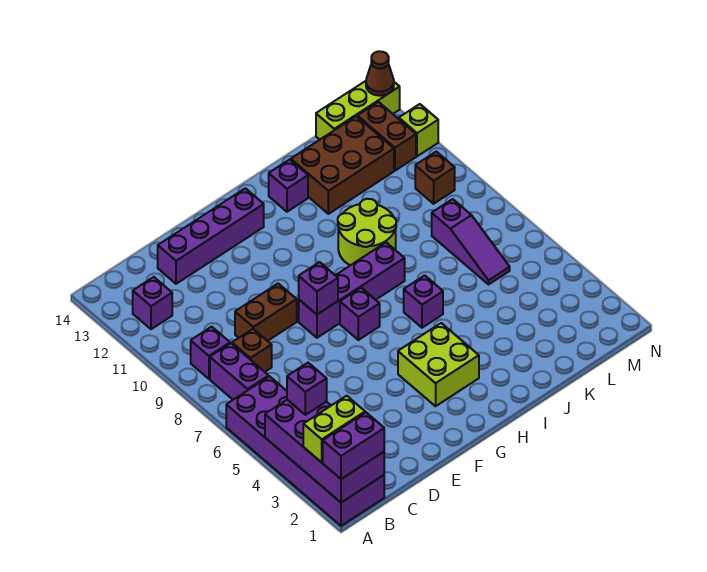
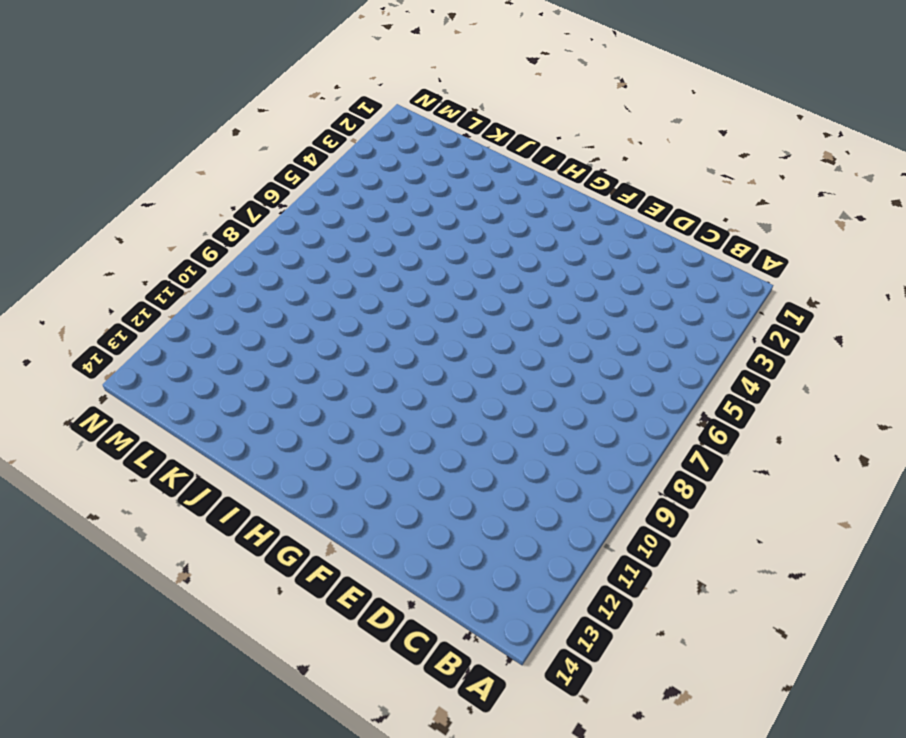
none -> purple 2x6 brick [226,376,384,526]
none -> purple 1x2 brick [210,343,269,400]
none -> purple 1x1 brick [191,327,230,379]

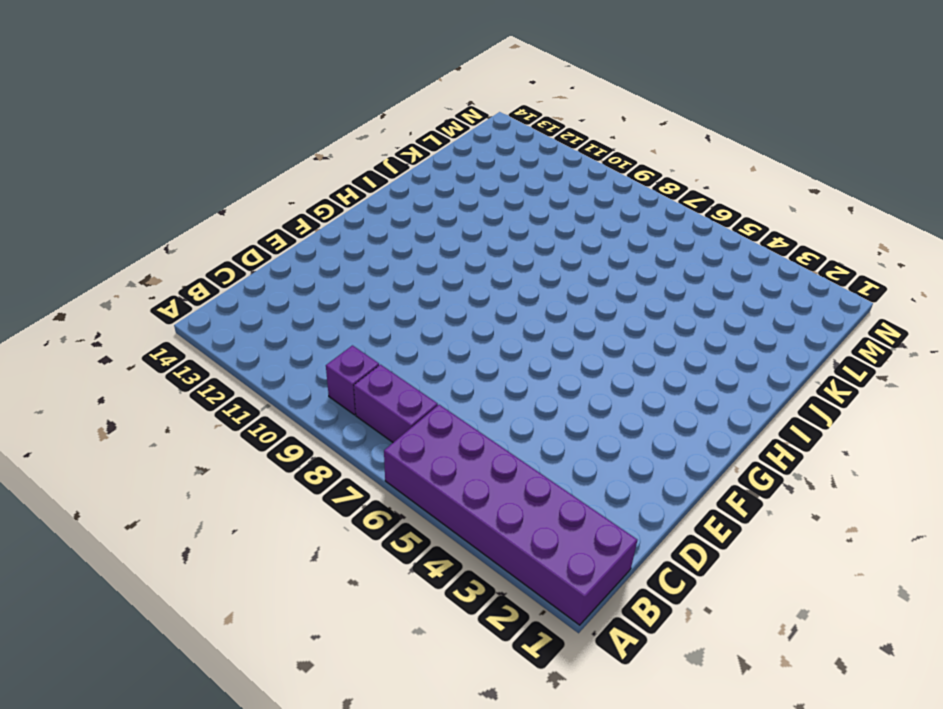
none -> purple 1x1 brick [133,277,172,329]
none -> brown 1x1 brick [232,329,272,372]
none -> brown 1x2 brick [235,284,297,341]

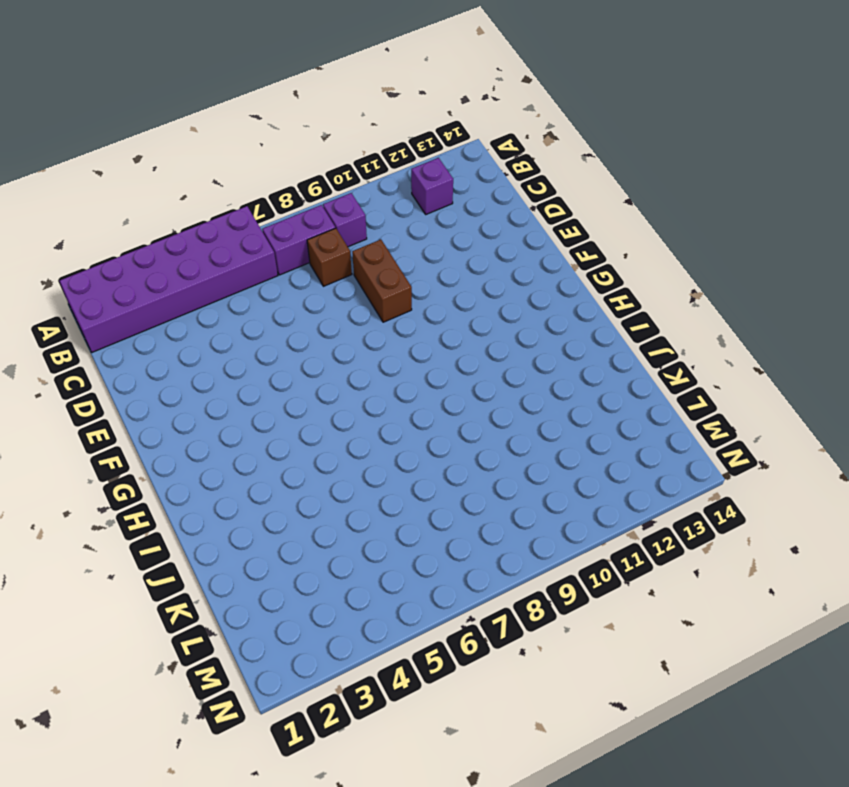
none -> purple 1x4 brick [158,188,264,284]
none -> purple 1x4 brick [299,242,405,338]
none -> lime 2x2 brick [398,323,479,406]

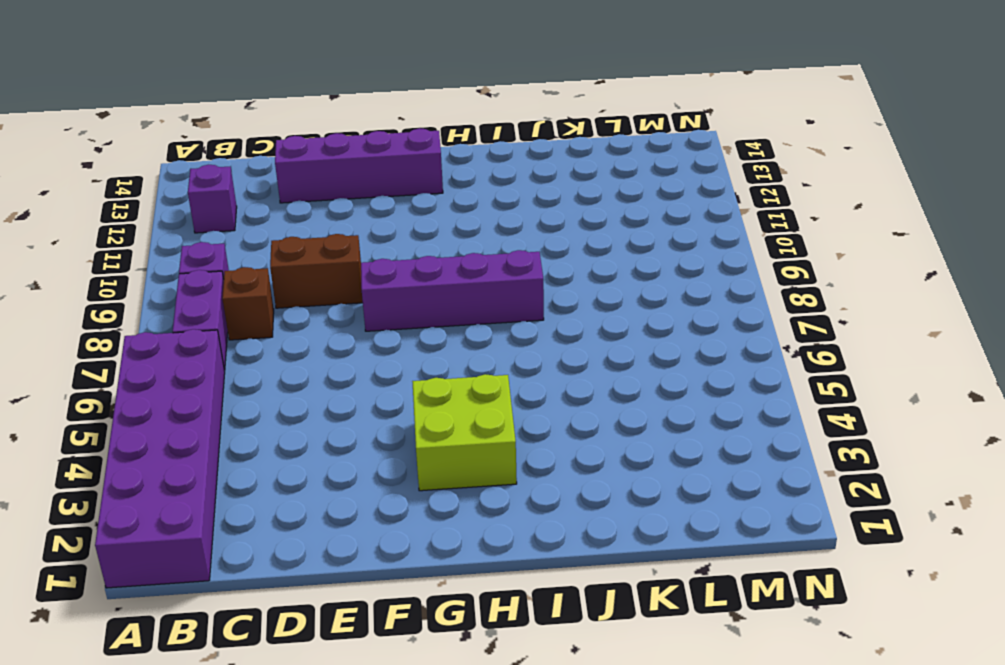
none -> purple 1x1 brick [340,288,380,340]
none -> purple 1x1 brick [404,275,443,328]
none -> lime 2x2 round brick [338,199,396,265]

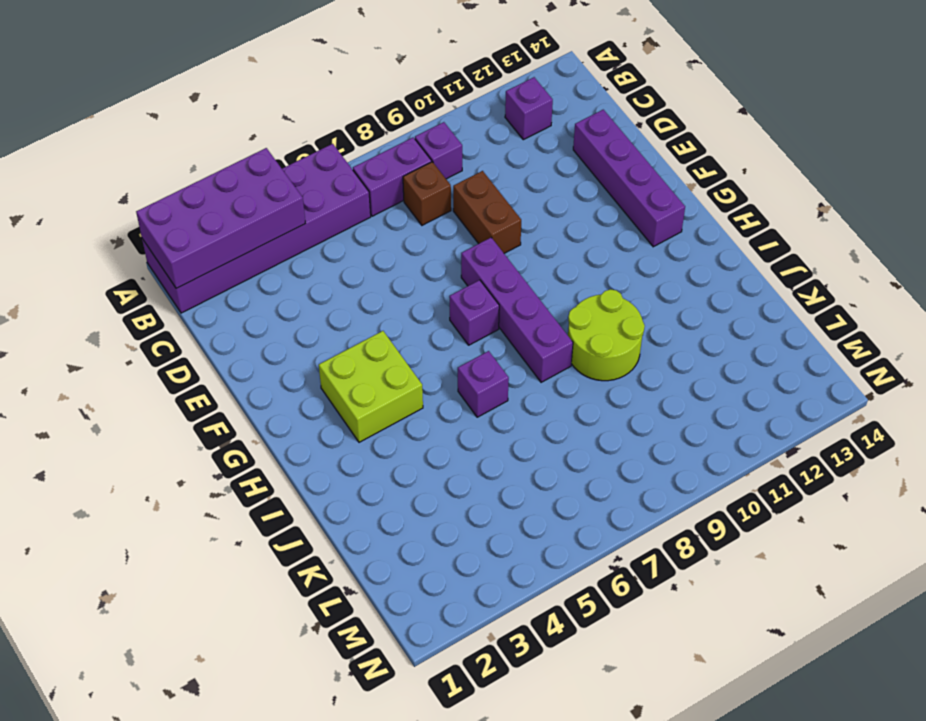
none -> purple 1x1 brick [269,159,308,212]
none -> brown 2x3 brick [291,116,394,214]
none -> purple 1x3 slope [432,199,510,284]

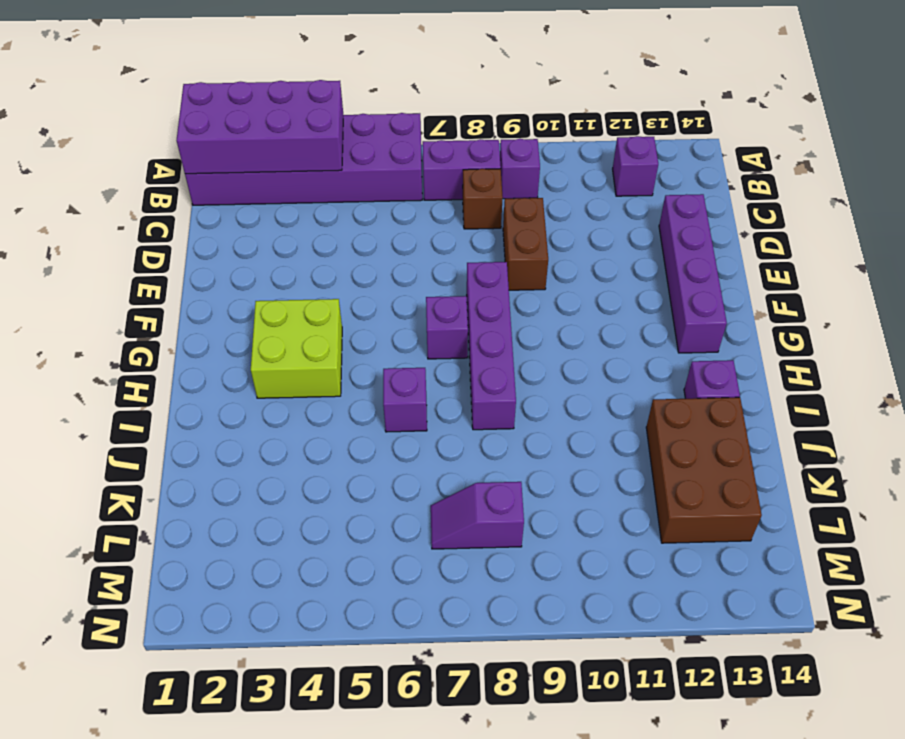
purple 1x2 slope [431,482,524,549] -> purple 1x3 slope [432,199,510,284]
none -> lime 2x2 round brick [338,199,396,265]
none -> lime 1x3 brick [316,81,400,140]
none -> brown 1x1 brick [415,152,455,204]

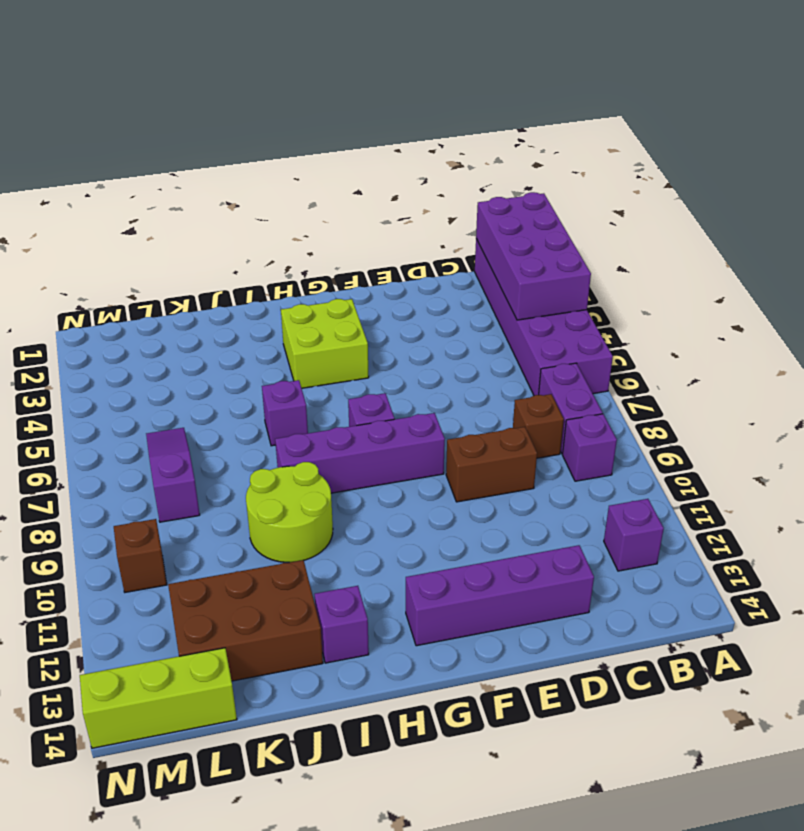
none -> brown 1x2 brick [357,102,416,171]
none -> lime 1x1 brick [399,104,438,156]
none -> purple 1x1 brick [299,262,338,314]

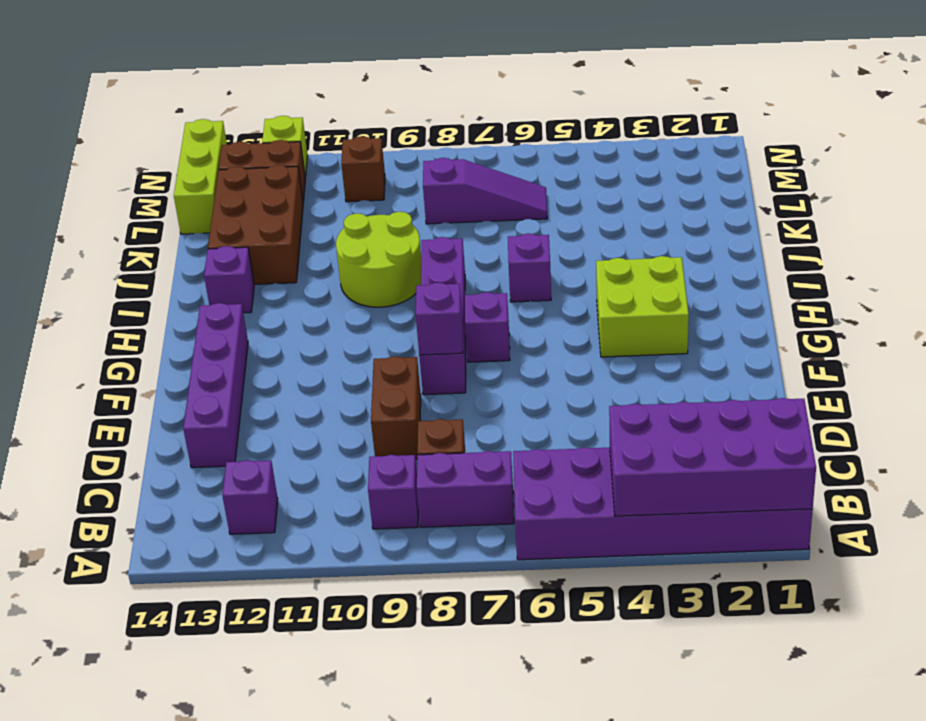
none -> brown 1x1 cone [366,51,394,96]
none -> purple 1x2 brick [323,412,384,479]
none -> lime 1x2 brick [303,396,365,462]

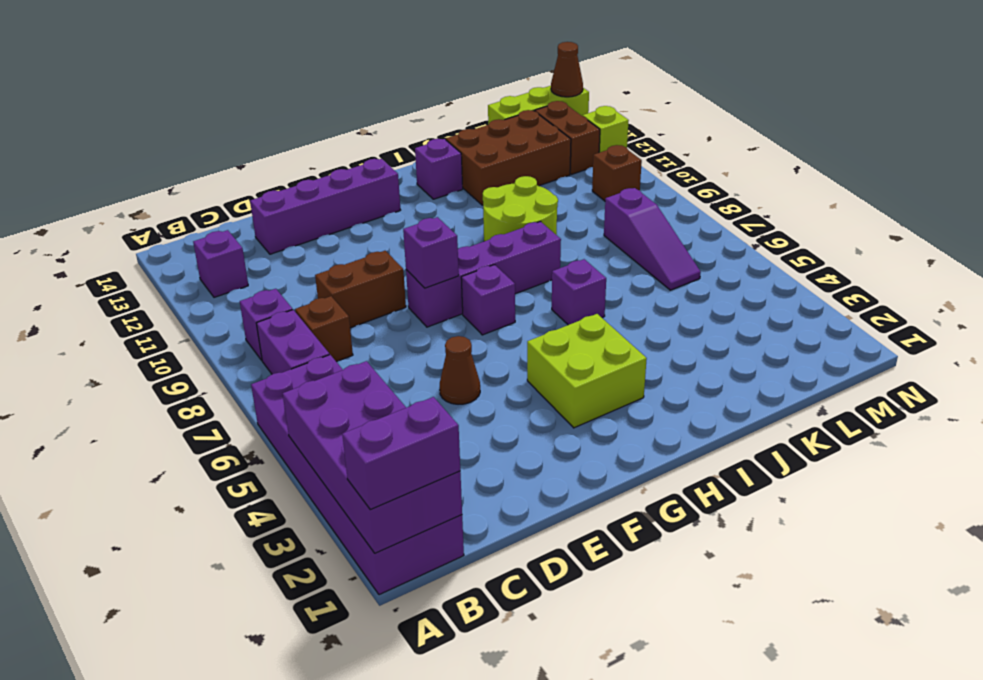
brown 1x1 cone [440,336,480,404] -> none
none -> lime 1x2 brick [303,396,365,462]
none -> purple 1x1 brick [287,363,327,415]

